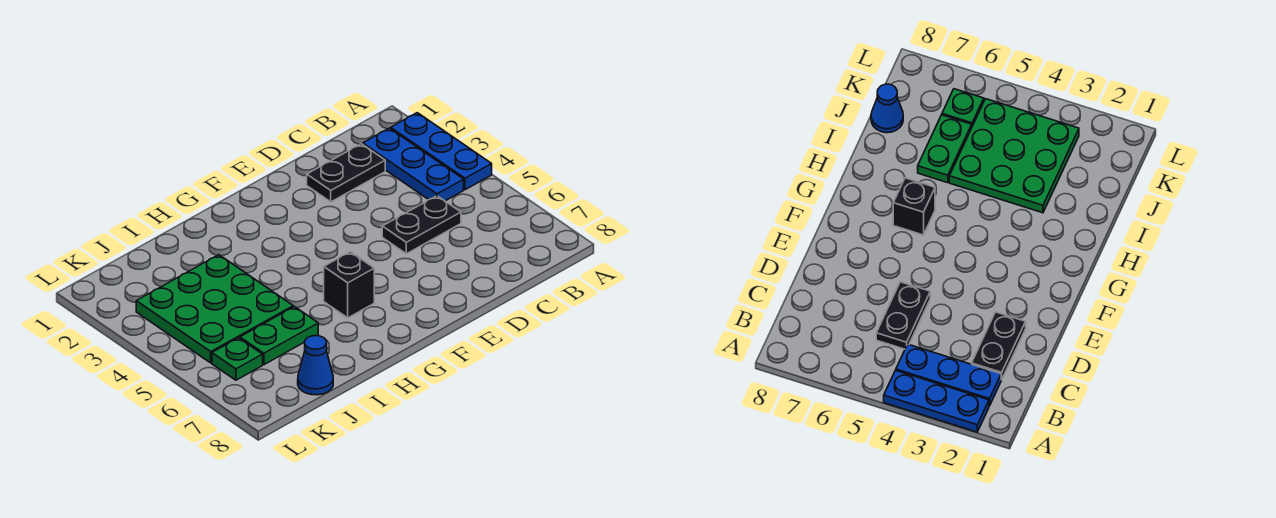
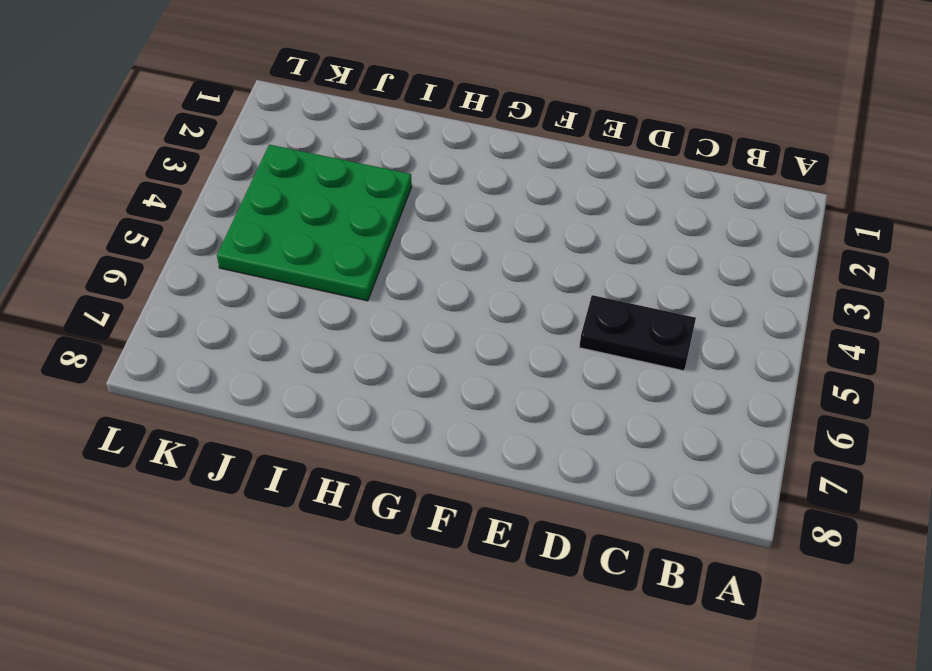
none -> blue 1x3 plate [391,113,492,190]
none -> blue 1x3 plate [363,128,464,201]

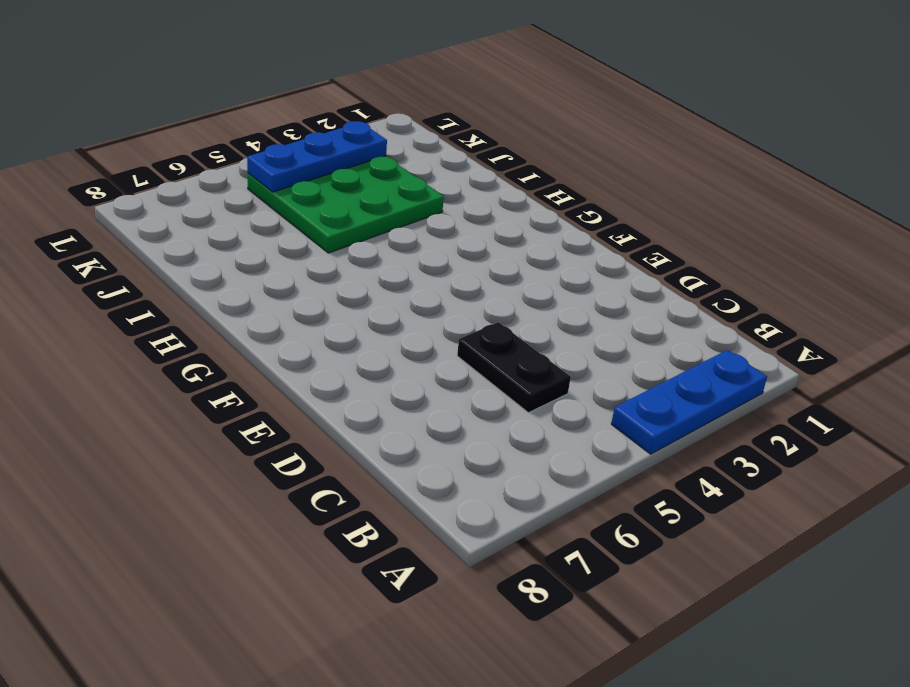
blue 1x3 plate [247,121,387,192] -> blue 1x3 plate moved to [363,128,464,201]
none -> black 1x2 plate [307,144,385,202]
none -> black 1x1 brick [324,252,374,318]

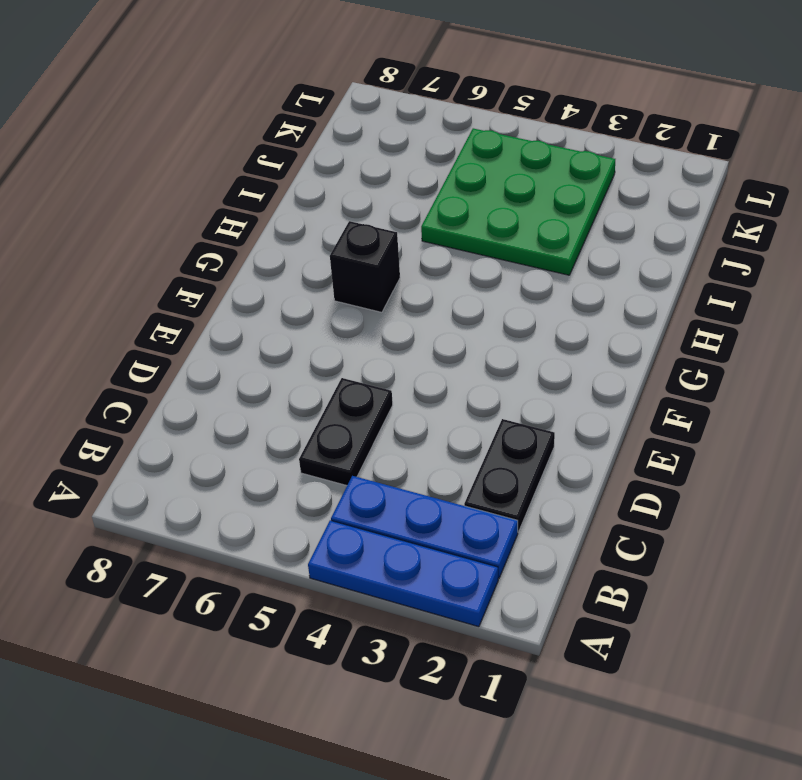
none -> green 1x2 plate [240,307,318,365]
none -> blue 1x1 cone [298,336,333,395]

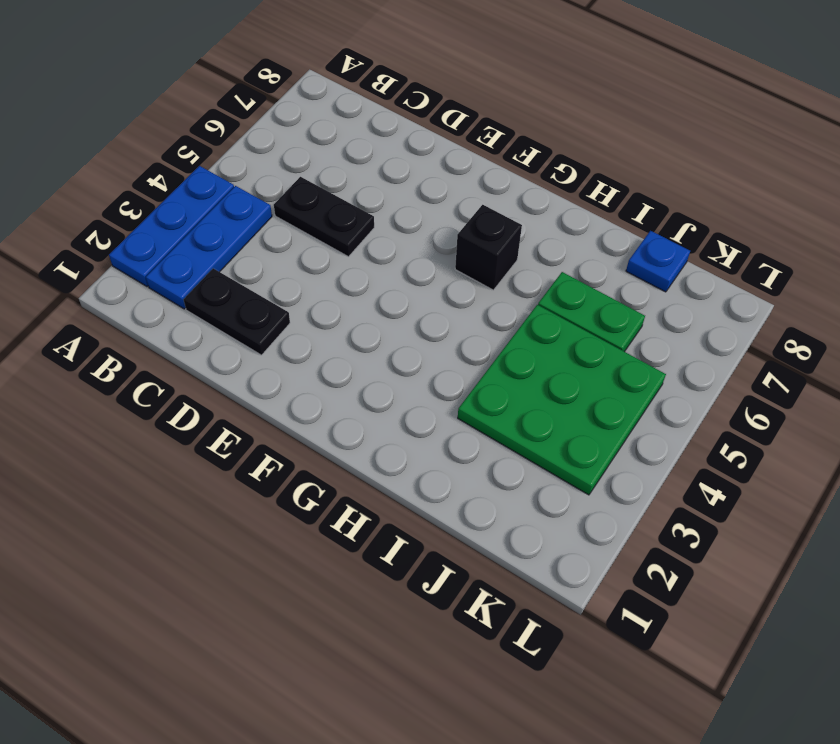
blue 1x1 plate [626,231,690,292] -> blue 1x1 cone [298,336,333,395]
none -> green 1x1 plate [212,338,263,380]

